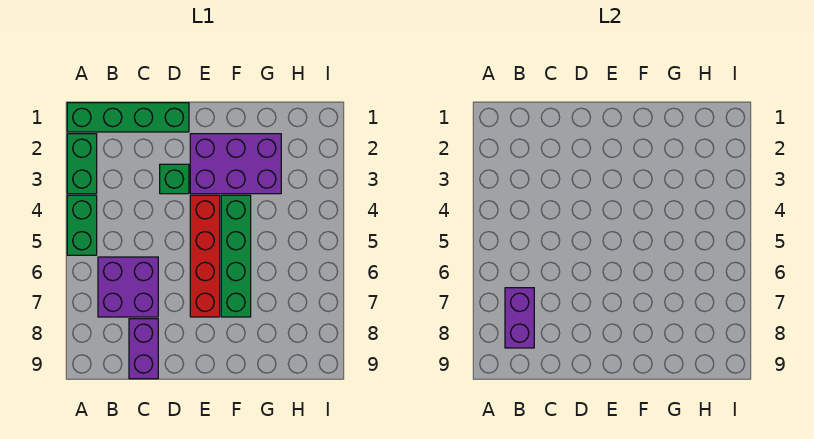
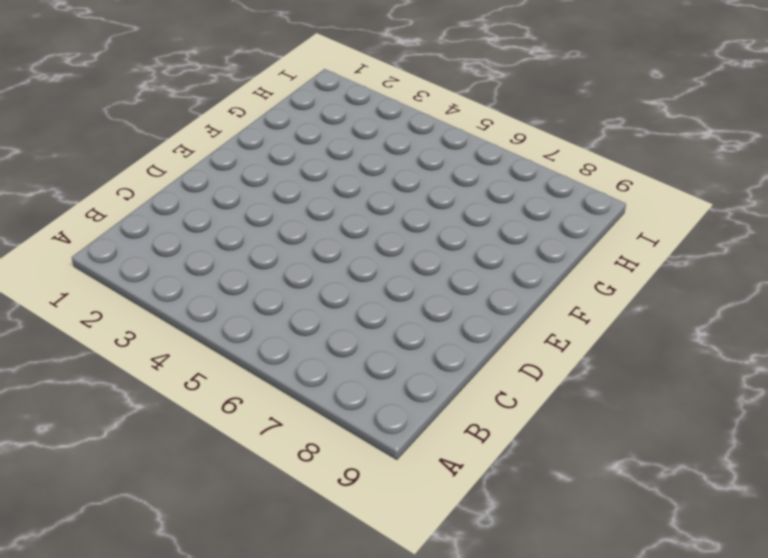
none -> green 1x4 brick [67,103,189,132]
none -> green 1x2 brick [67,134,97,194]

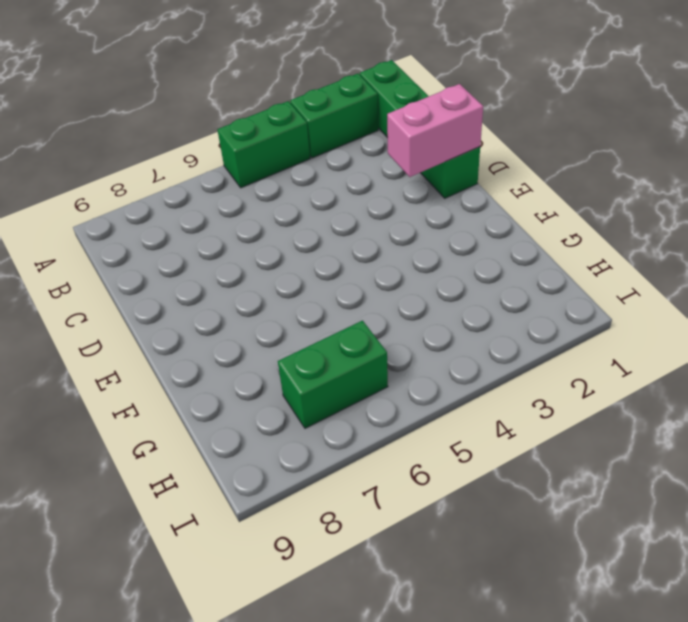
pink 1x2 brick [387,84,483,177] -> none
green 1x2 brick [278,321,388,428] -> none
none -> purple 2x2 brick [98,257,158,317]
none -> purple 1x2 brick [129,319,158,379]

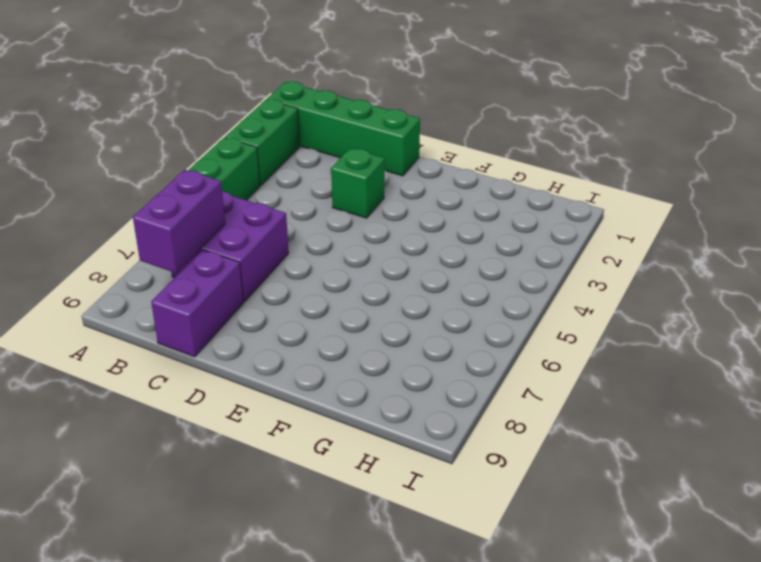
none -> purple 2x3 brick [190,134,281,194]
none -> red 1x4 brick [190,195,220,317]

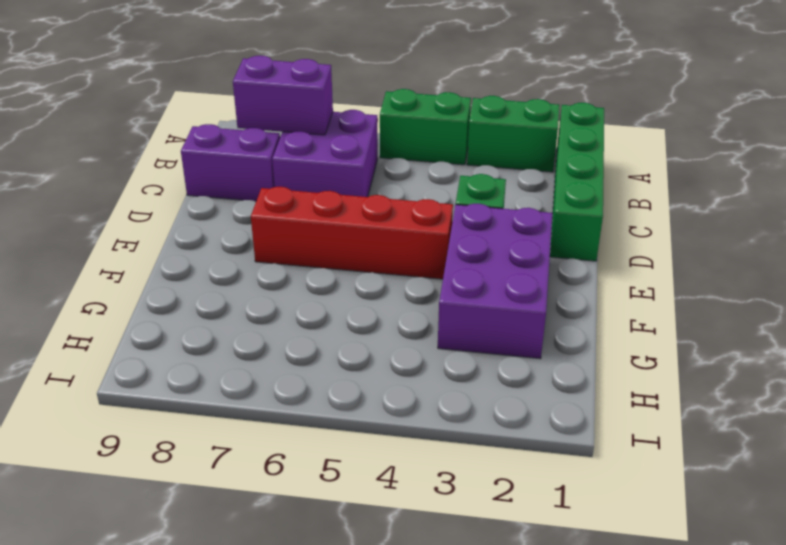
none -> green 1x4 brick [221,195,251,317]

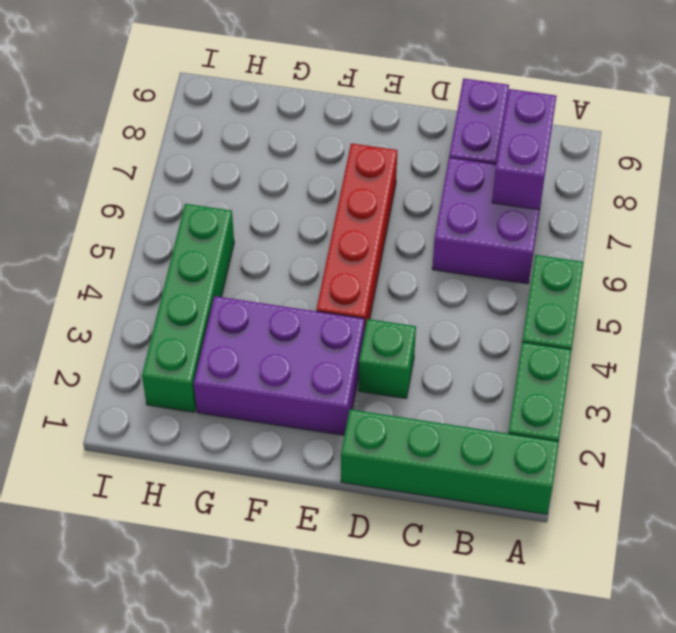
green 1x4 brick [142,204,234,412] -> green 1x4 brick moved to [221,195,251,317]

